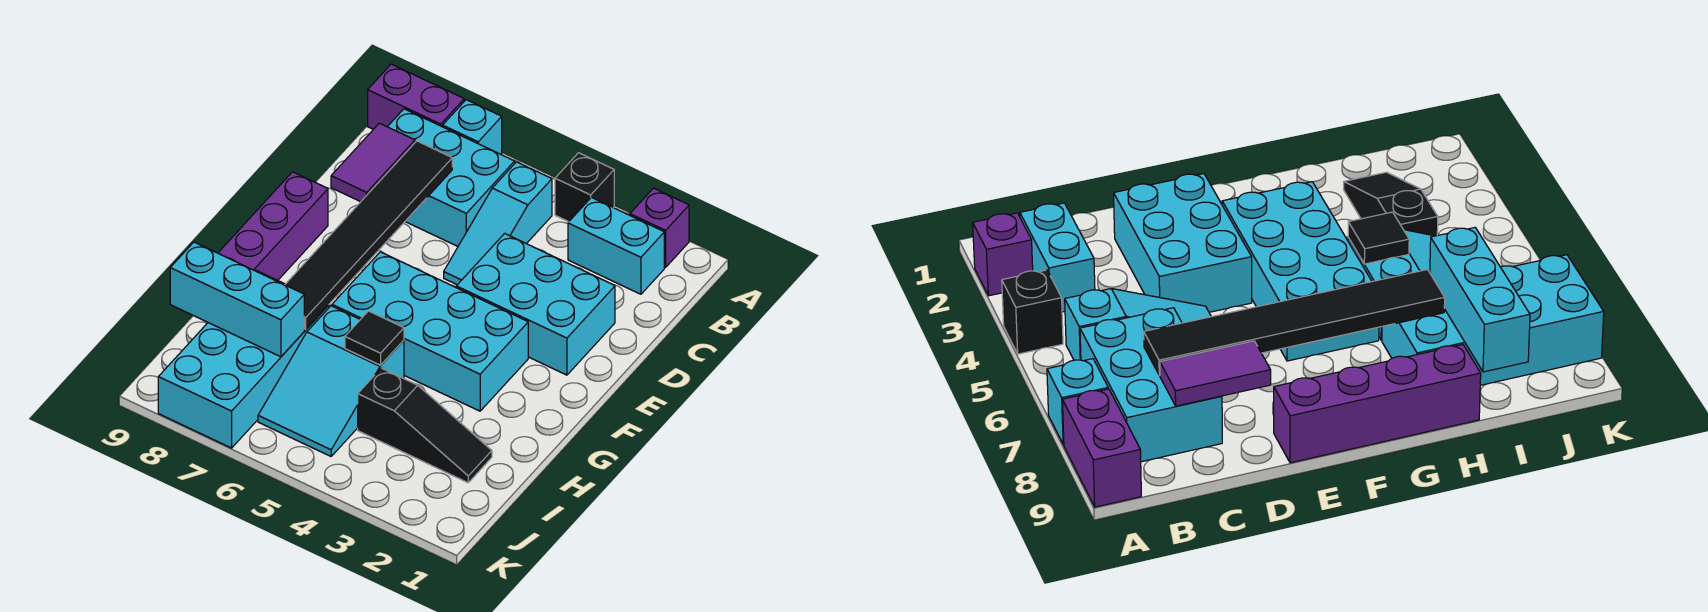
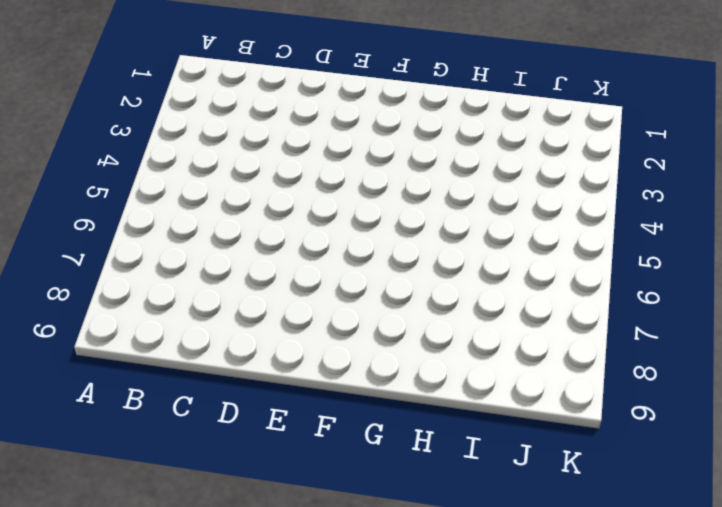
none -> purple 1x1 brick [630,188,689,267]
none -> black 1x1 brick [555,153,614,222]
none -> cyan 1x1 brick [443,100,502,154]

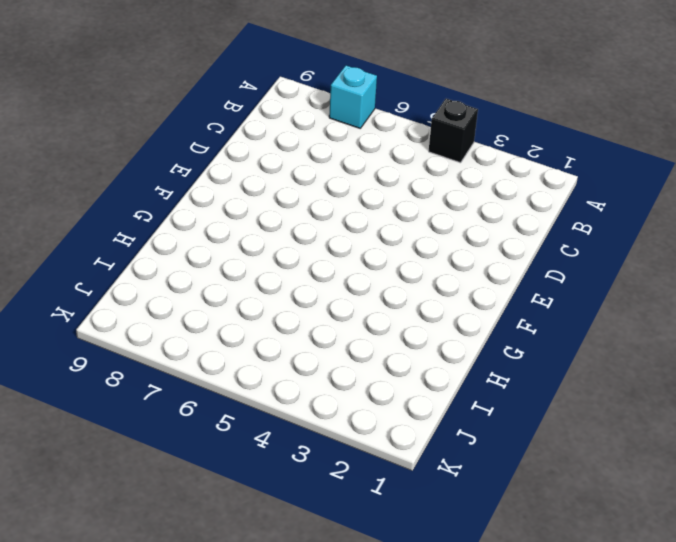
none -> purple 1x1 brick [630,188,689,267]
none -> purple 1x2 brick [368,64,464,129]
none -> cyan 1x2 brick [568,197,664,294]

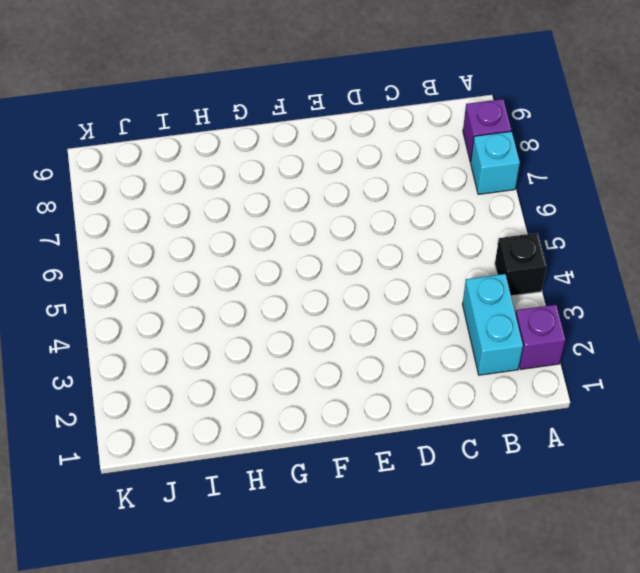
purple 1x1 brick [463,99,511,162] -> purple 1x2 brick [368,64,464,129]
none -> cyan 1x3 slope [444,162,552,285]
none -> cyan 2x3 brick [388,109,515,246]
none -> cyan 2x3 brick [456,234,615,375]

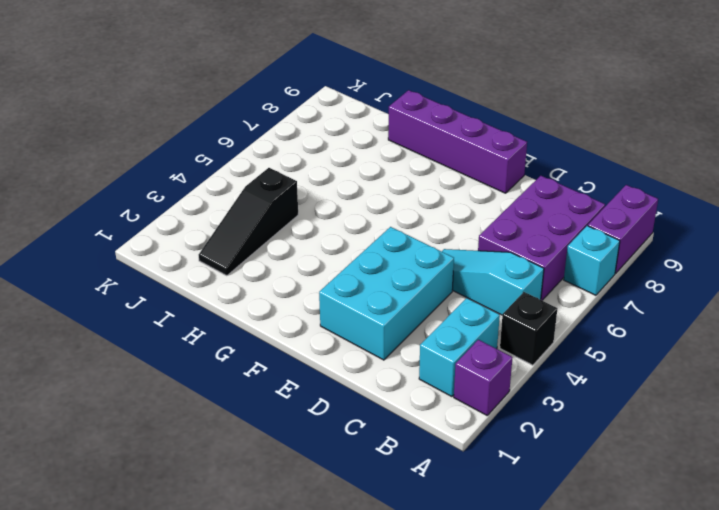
purple 2x3 brick [478,176,605,300] -> cyan 2x3 brick [388,109,515,246]
none -> cyan 2x4 brick [332,252,528,411]
none -> cyan 2x3 slope [258,306,404,456]
none -> cyan 2x4 brick [158,270,329,448]

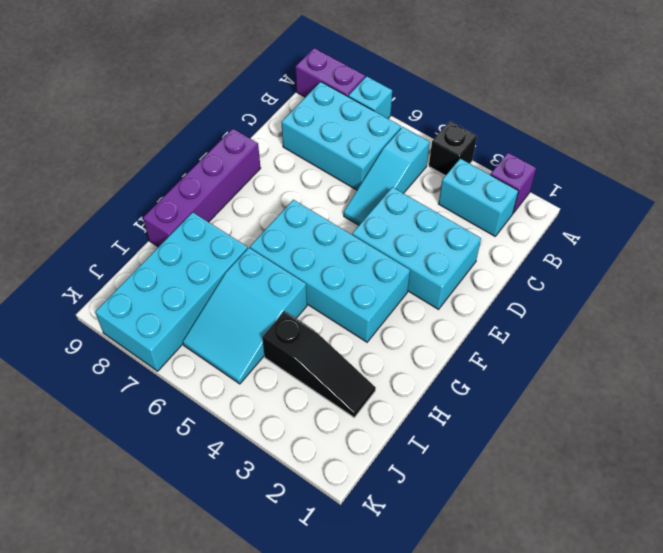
none -> black 1x6 tile [285,141,452,330]
none -> purple 1x2 tile [331,123,415,202]
none -> black 1x1 tile [345,311,404,365]

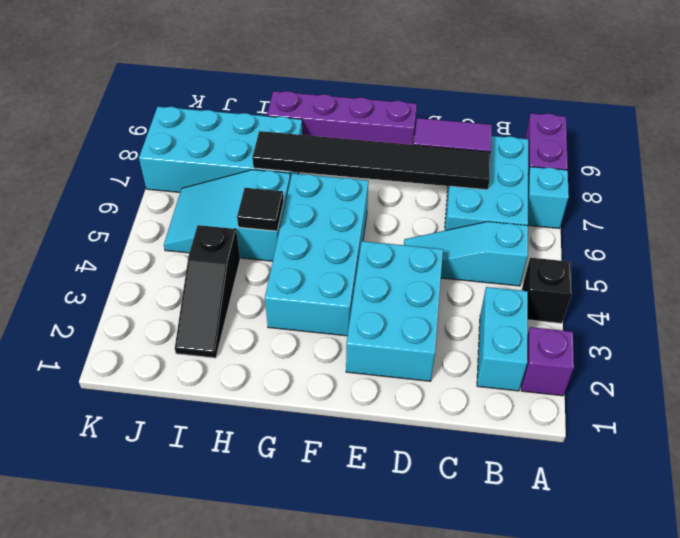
none -> cyan 1x3 brick [170,242,304,357]

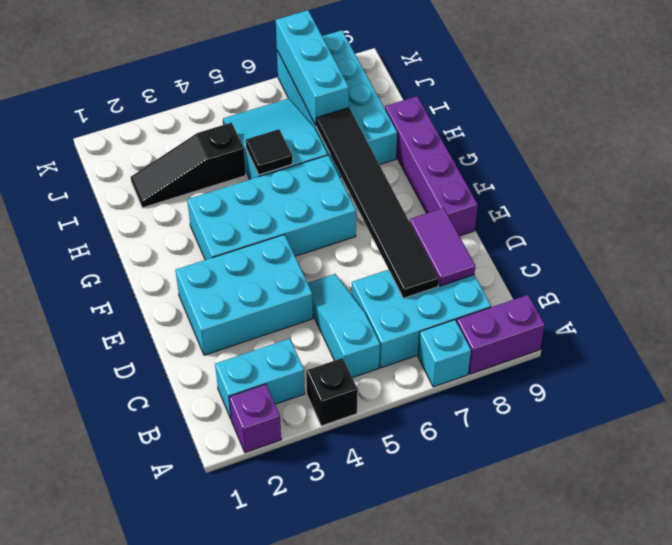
cyan 1x3 brick [276,10,349,125] -> cyan 1x3 brick turned to [170,242,304,357]

